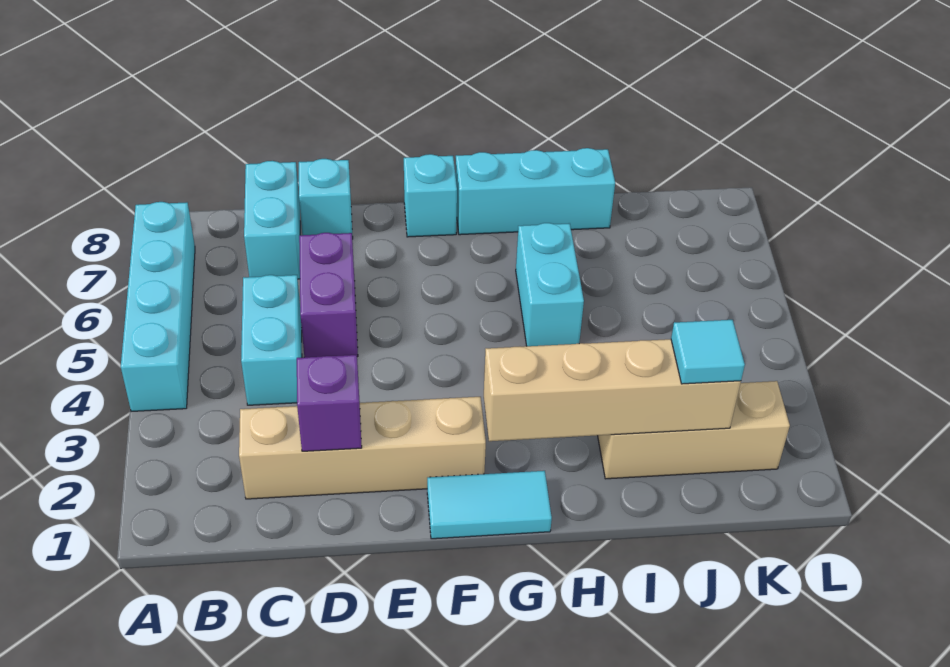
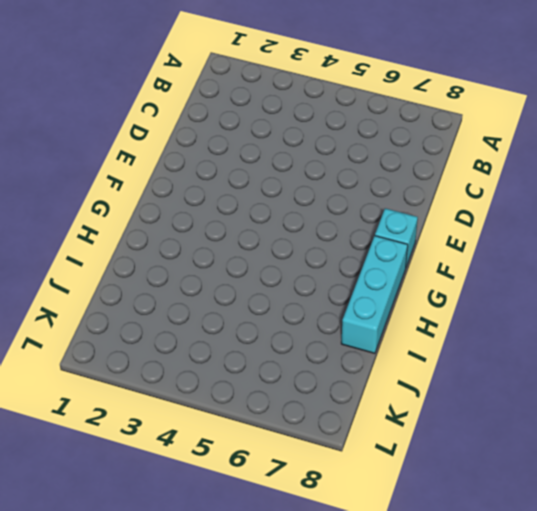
none -> cyan 1x4 brick [121,202,195,412]
none -> tan 1x4 brick [239,397,486,499]
none -> cyan 1x2 brick [241,275,302,405]

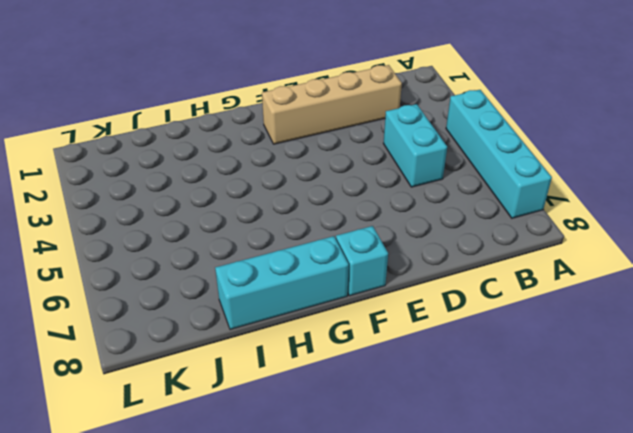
none -> cyan 1x2 brick [244,161,300,279]
none -> purple 1x2 brick [299,233,358,357]
none -> cyan 1x1 brick [299,159,353,239]

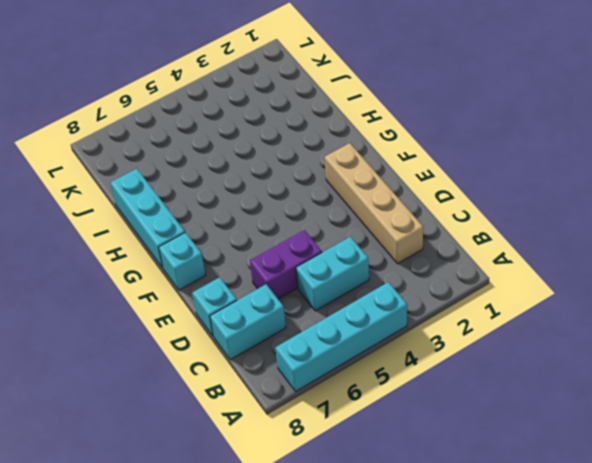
none -> cyan 1x2 tile [427,471,552,539]
none -> cyan 1x2 brick [516,223,584,346]
none -> tan 1x3 brick [598,381,790,479]

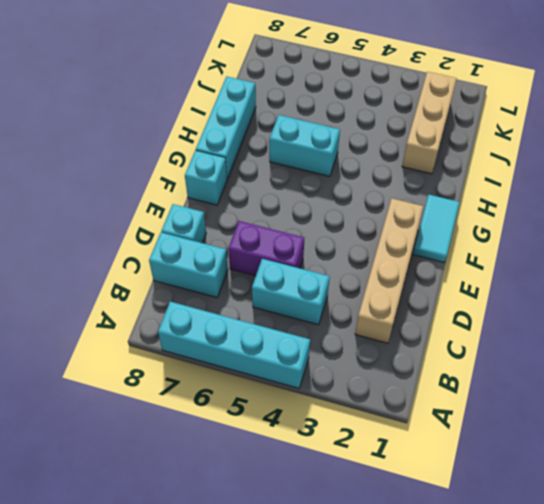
none -> purple 1x1 brick [297,355,362,451]
none -> tan 1x4 brick [484,339,741,441]
none -> cyan 1x1 tile [671,320,745,384]

